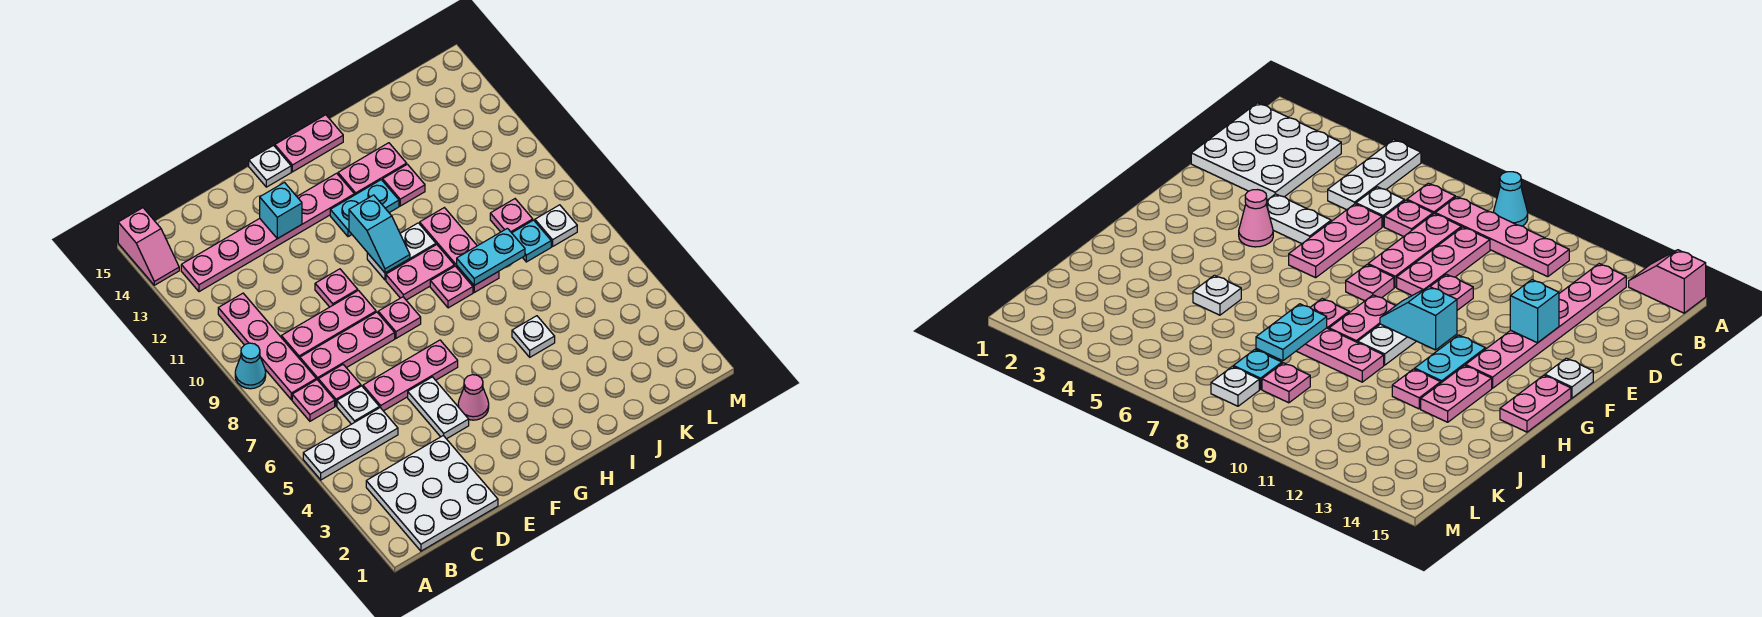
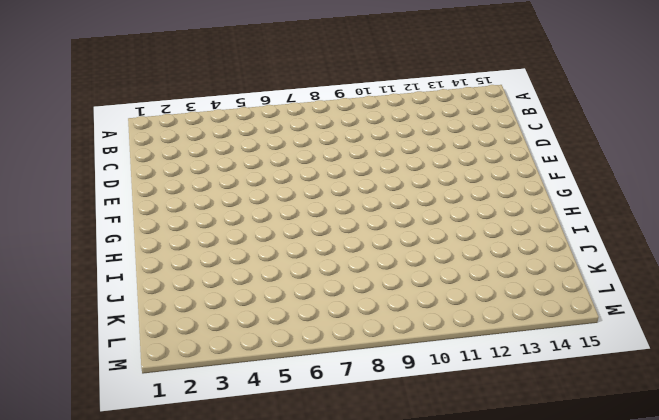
none -> white 1x3 plate [303,408,398,480]
none -> cyan 1x1 cone [235,343,266,389]
none -> pink 1x2 slope [118,208,179,285]
none -> white 3x3 plate [366,436,498,551]

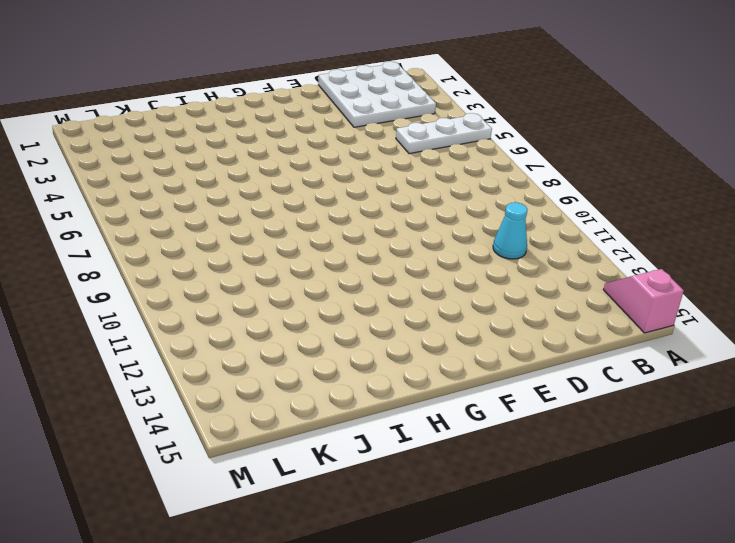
cyan 1x1 cone [493,202,528,259] -> cyan 1x1 cone moved to [235,343,266,389]
none -> pink 1x1 plate [292,380,335,421]
none -> pink 1x4 plate [218,293,316,400]
none -> pink 1x6 plate [181,173,354,292]
none -> white 1x1 plate [337,386,379,424]

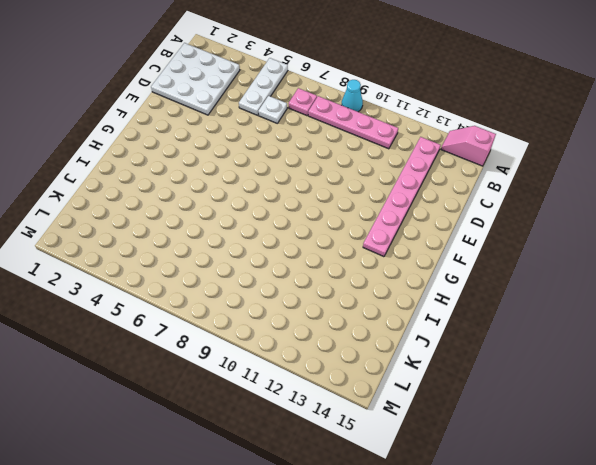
none -> pink 1x1 plate [318,365,361,406]
none -> pink 1x3 plate [300,312,395,380]
none -> pink 1x3 plate [281,291,376,359]
none -> pink 1x3 plate [363,340,458,411]

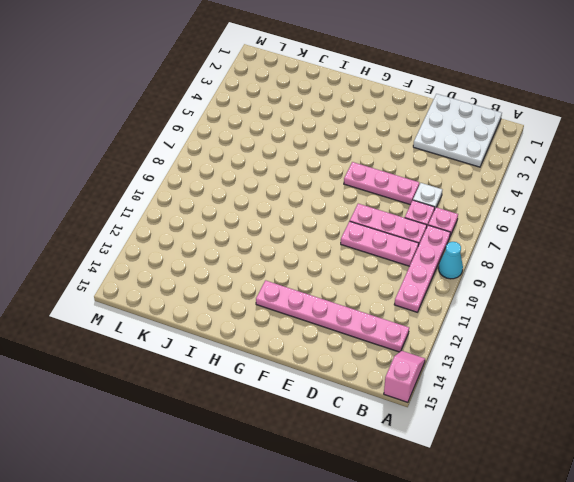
none -> white 1x3 plate [303,408,398,480]
none -> white 1x2 plate [408,377,469,439]
none -> pink 1x1 plate [315,269,358,307]
none -> pink 1x1 cone [458,375,489,420]

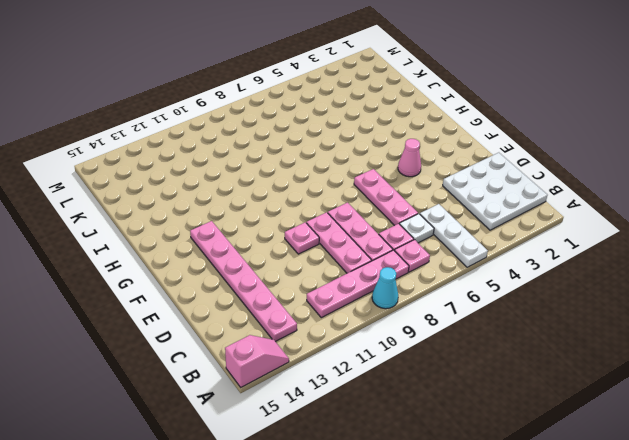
none -> white 1x2 plate [408,377,469,439]
none -> pink 1x1 plate [378,297,421,338]
none -> white 1x1 plate [249,145,291,187]
none -> pink 1x2 plate [386,245,454,300]

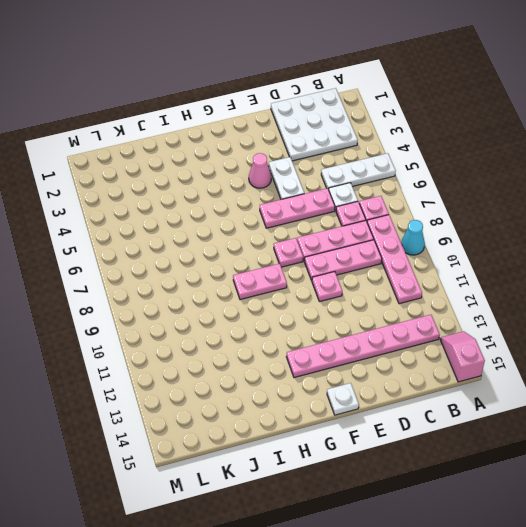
none -> white 1x2 plate [367,223,436,280]
none -> cyan 1x2 plate [330,180,399,237]
none -> pink 1x2 plate [275,115,343,172]
none -> pink 1x1 plate [430,266,473,308]

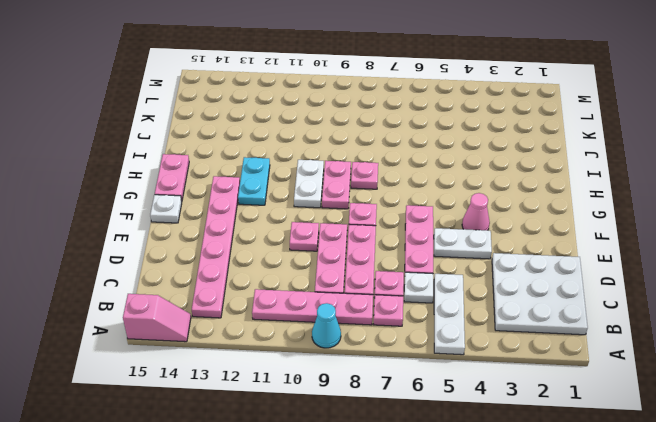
none -> pink 1x2 plate [338,143,407,195]
none -> white 1x1 plate [512,316,555,357]
none -> pink 1x3 plate [420,208,499,292]
none -> pink 1x1 plate [383,164,425,206]

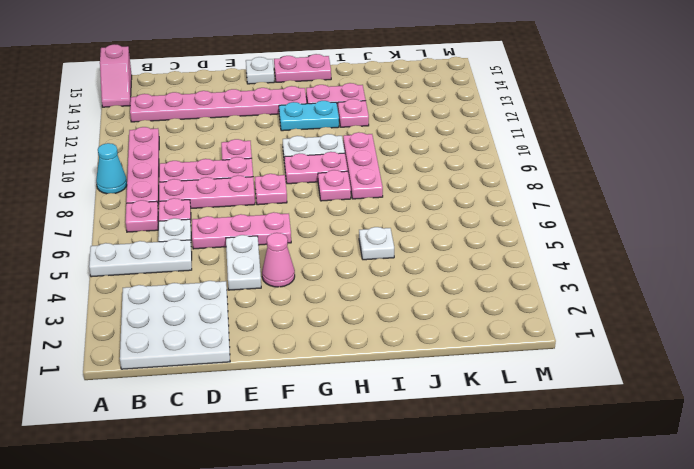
none -> cyan 1x1 plate [512,220,551,262]
none -> pink 1x1 plate [490,199,533,233]
none -> white 1x1 plate [535,205,577,246]
none -> cyan 1x1 brick [260,183,302,239]

